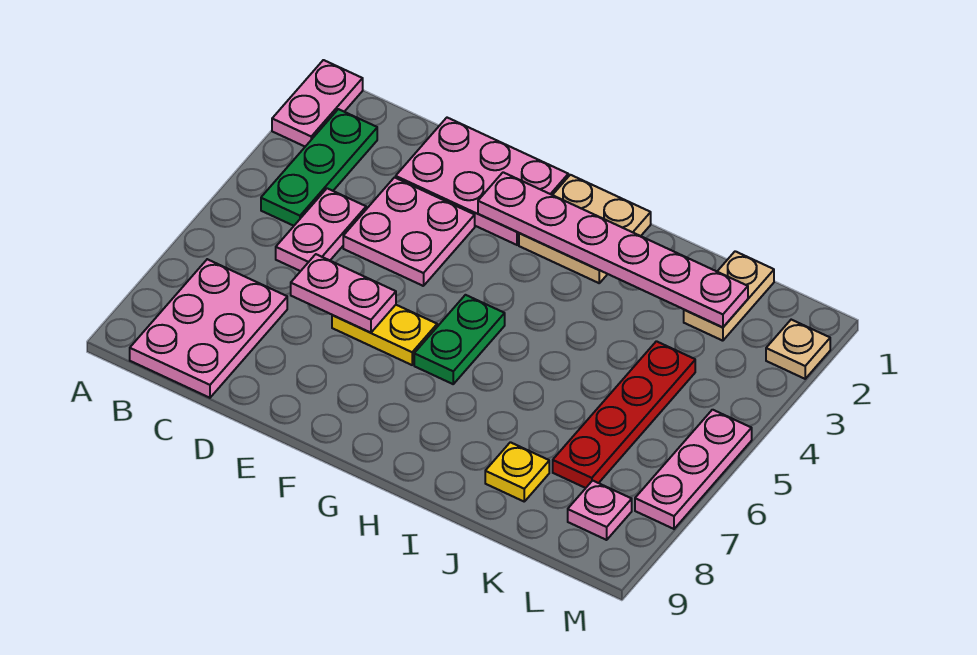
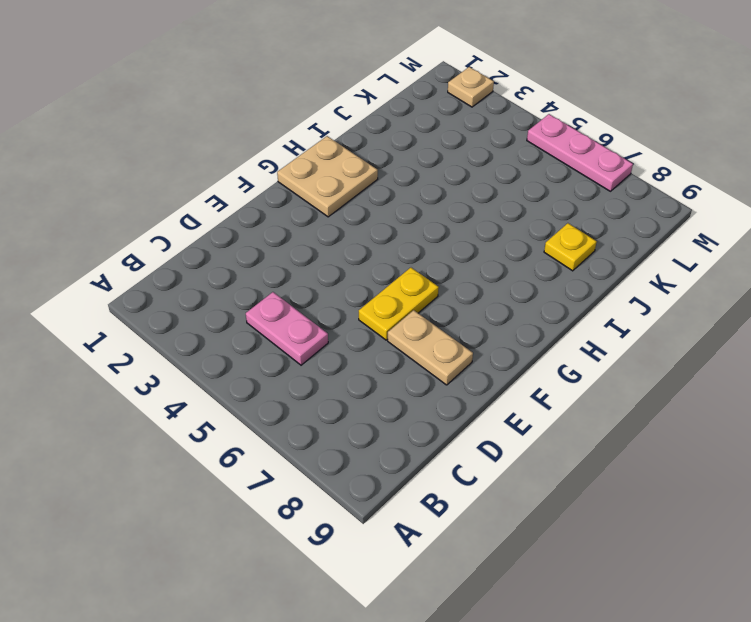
tan 1x2 plate [388,310,473,385] -> tan 1x2 plate moved to [684,251,774,341]
none -> pink 1x2 plate [272,60,363,147]
none -> green 1x3 plate [261,109,377,226]
none -> pink 2x3 plate [130,259,287,398]

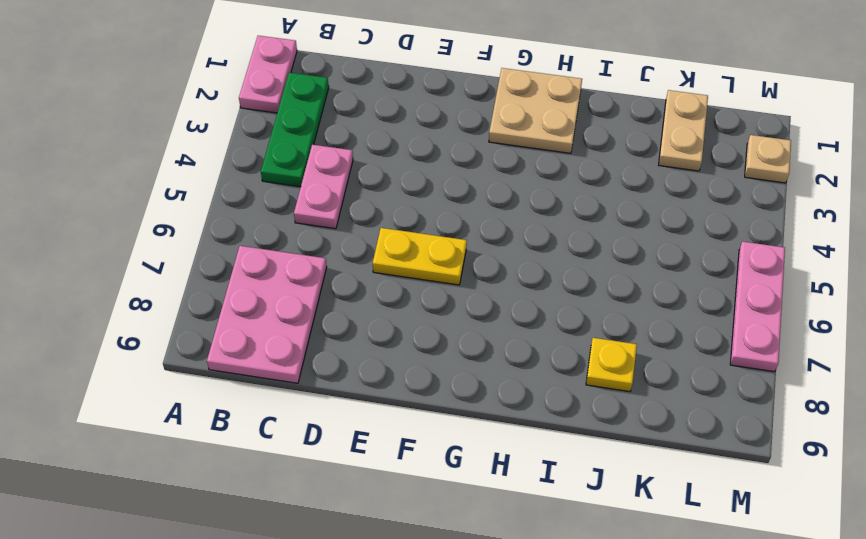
none -> pink 2x3 plate [396,118,568,245]
none -> pink 2x2 plate [343,177,475,286]
none -> green 1x2 plate [414,295,505,384]

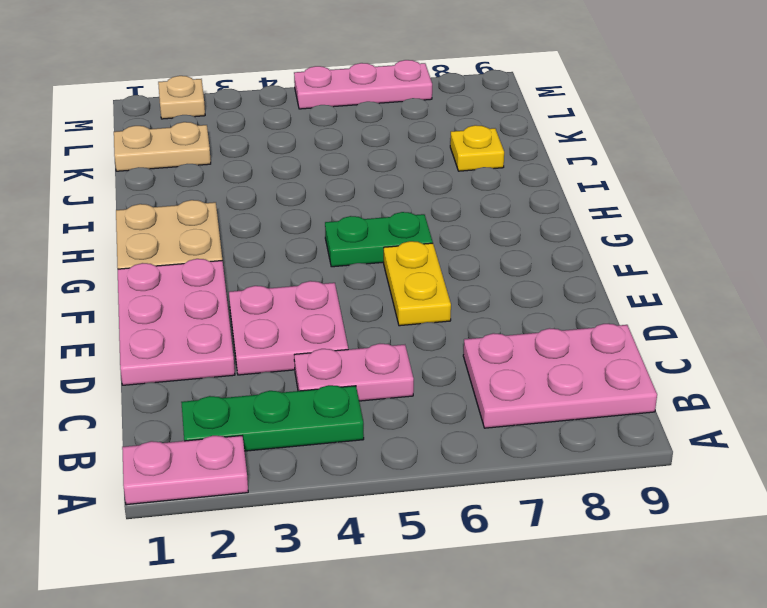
none -> red 1x4 plate [553,341,695,488]
none -> pink 1x1 plate [568,481,632,540]
none -> pink 1x2 plate [291,254,396,333]

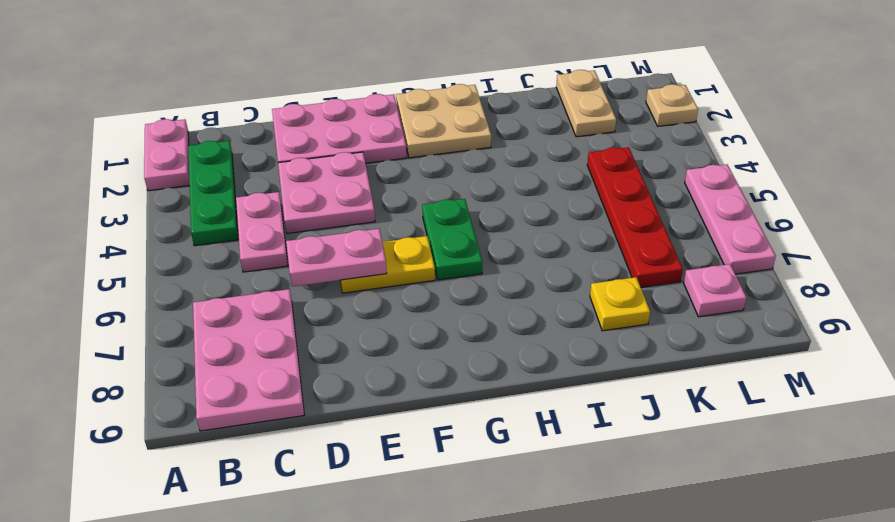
none -> pink 1x6 plate [478,172,748,327]

